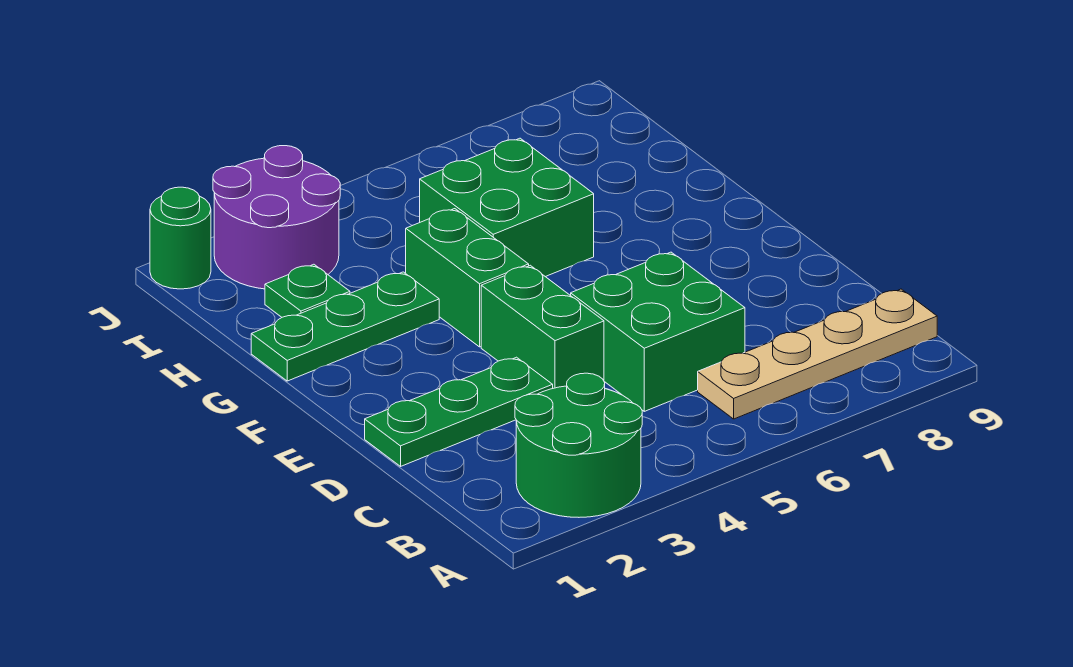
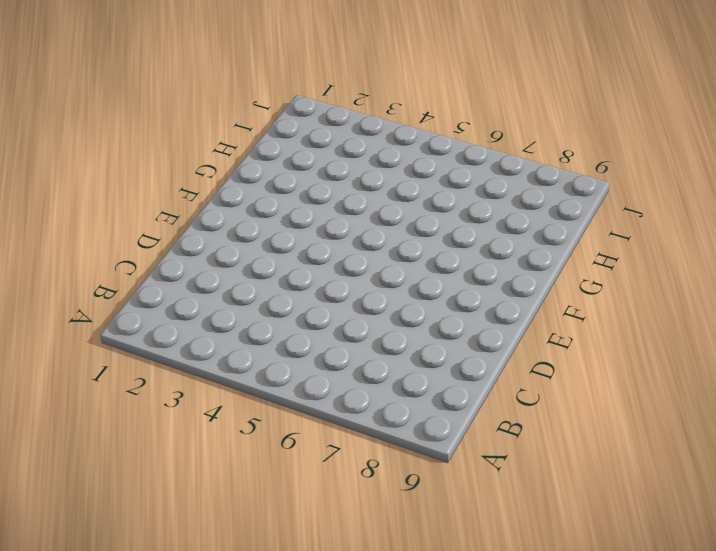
none -> green 2x2 round brick [515,373,642,517]
none -> tan 1x4 plate [698,289,937,419]

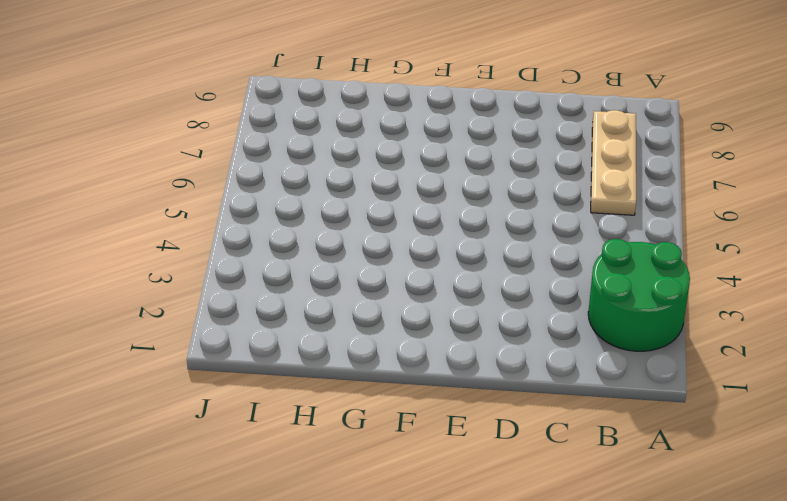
tan 1x3 plate [591,110,636,215] -> tan 1x4 plate [698,289,937,419]
none -> green 2x2 brick [571,252,745,411]
none -> green 1x3 plate [365,357,553,466]

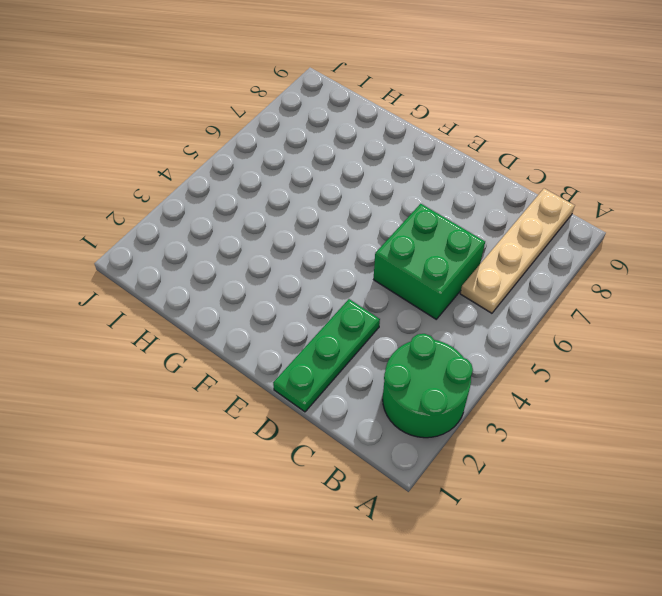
none -> green 1x2 brick [481,265,604,388]
none -> green 1x2 brick [406,209,529,347]

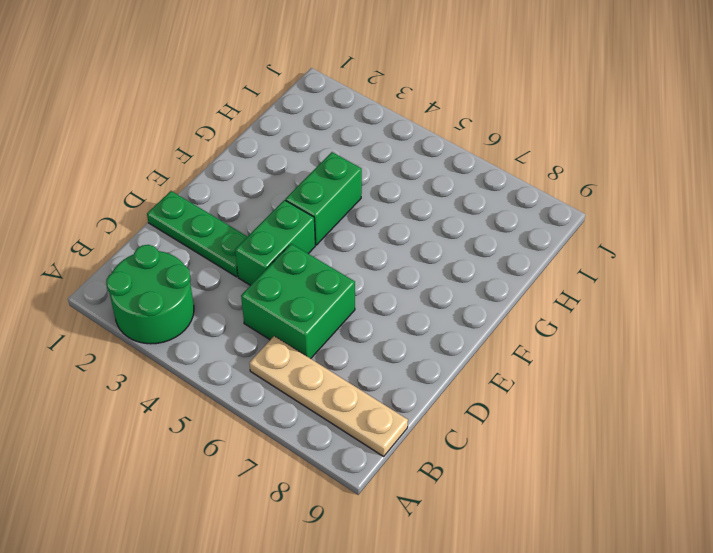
none -> green 1x3 plate [251,272,439,381]
none -> green 2x2 brick [420,138,594,277]

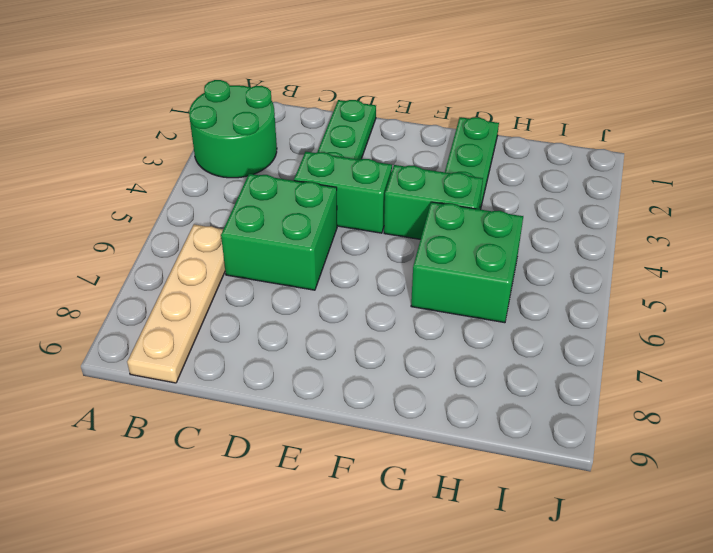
none -> green 1x1 plate [265,264,350,317]
none -> purple 2x2 round brick [213,146,340,289]

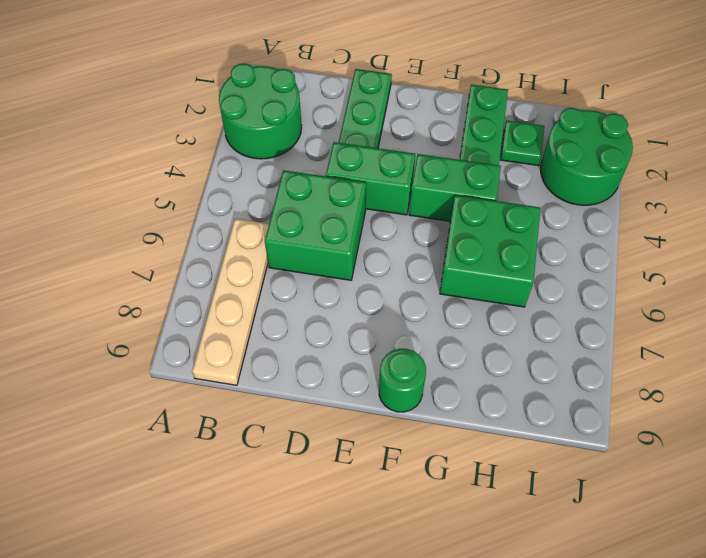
green 1x1 round brick [379,349,426,412] -> green 1x1 round brick moved to [150,187,211,289]
green 2x2 round brick [541,108,633,205] -> purple 2x2 round brick [213,146,340,289]

